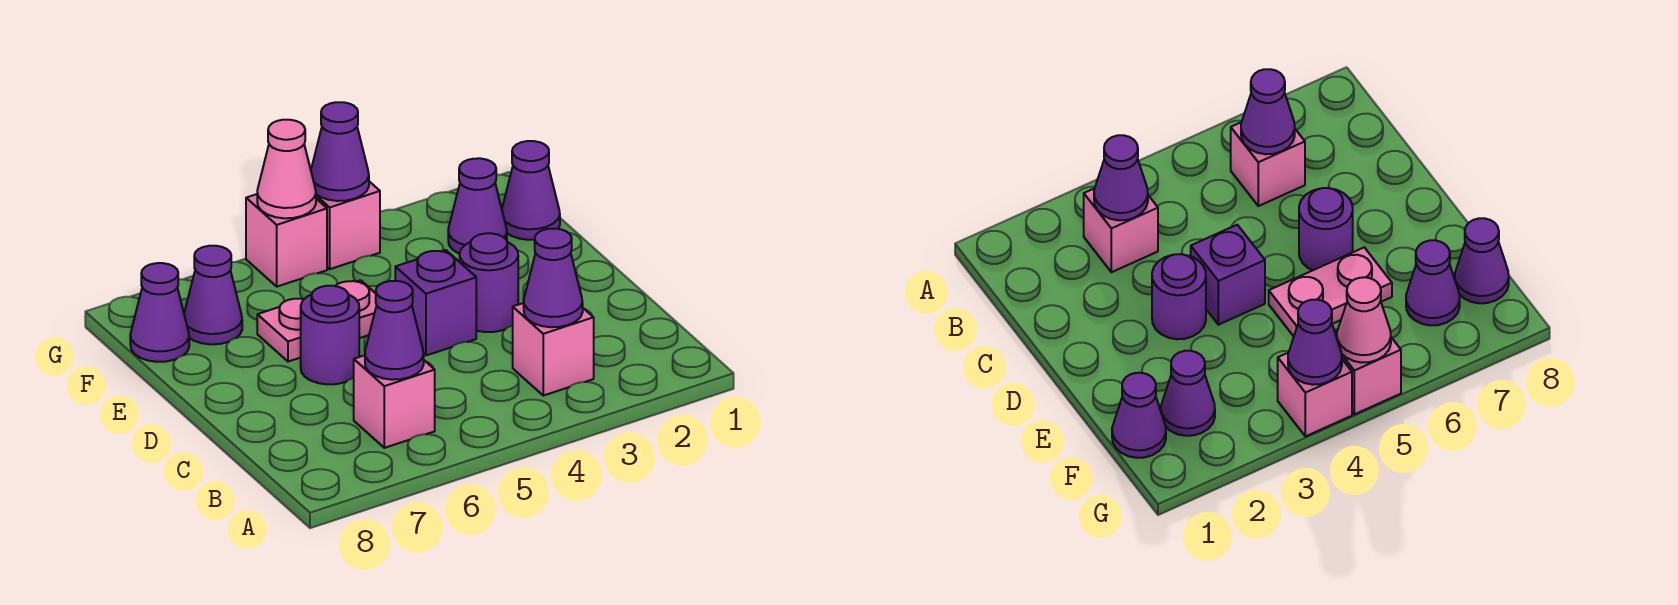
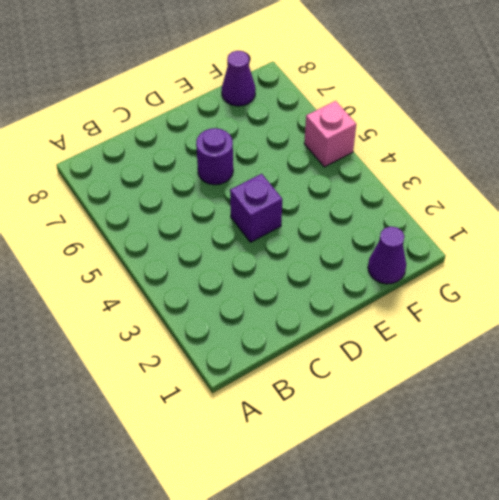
none -> pink 1x1 brick [513,303,594,396]
none -> pink 1x1 brick [354,355,435,448]
none -> purple 1x1 round brick [460,233,518,332]

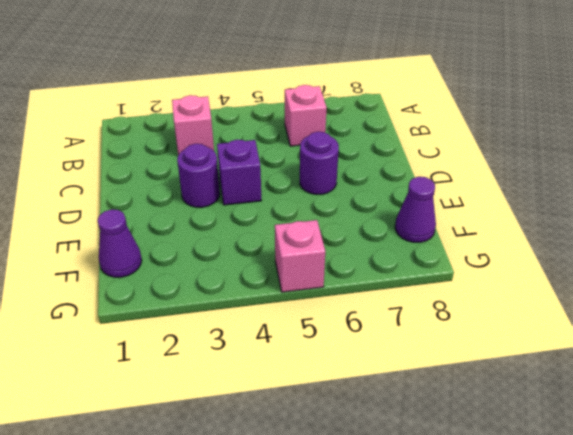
none -> pink 1x2 plate [257,280,377,362]
none -> purple 1x1 cone [448,158,507,254]
none -> purple 1x1 cone [184,246,242,344]

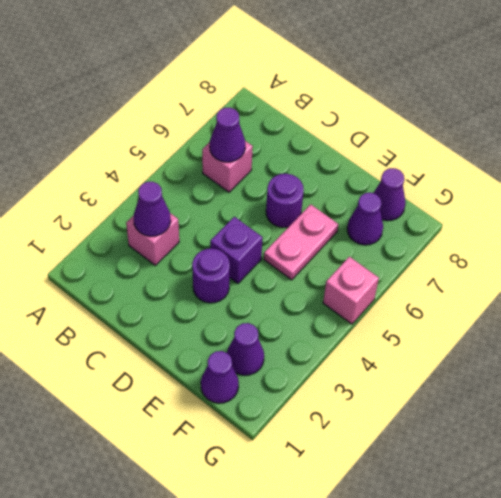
none -> pink 1x1 brick [316,182,380,269]
none -> purple 1x1 cone [311,102,369,201]
none -> pink 1x1 cone [257,120,316,218]

